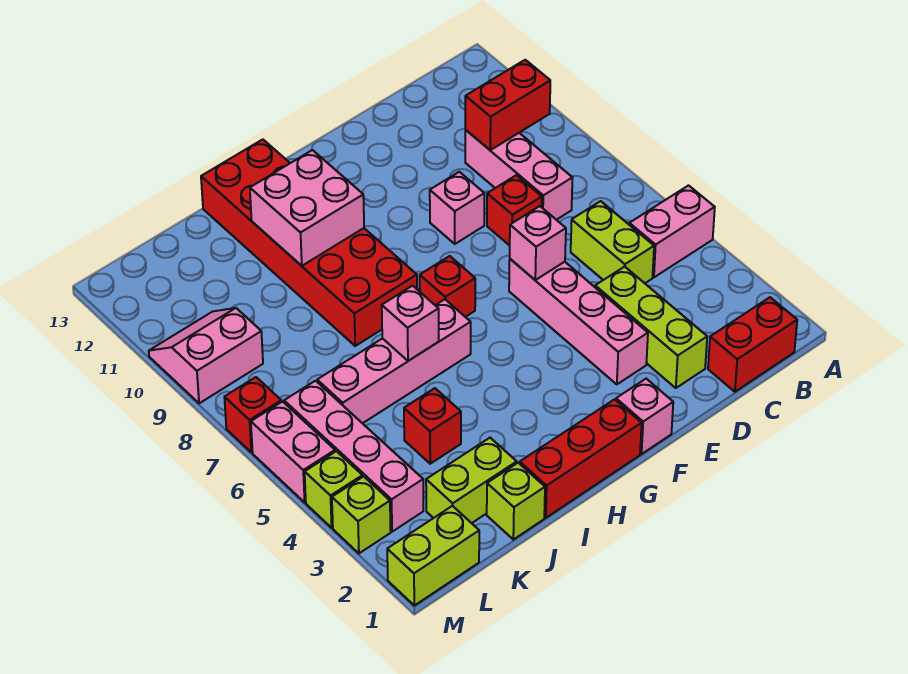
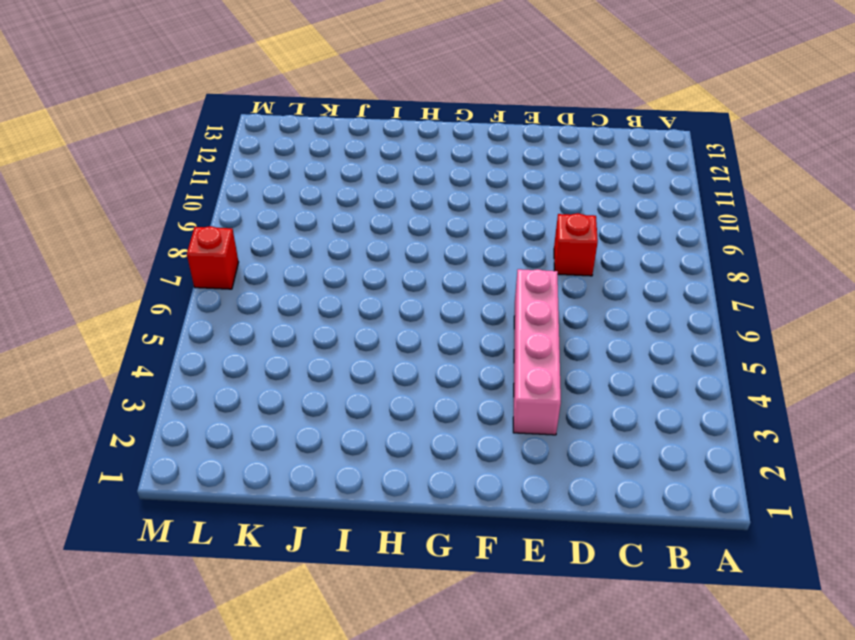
none -> pink 1x2 brick [629,185,715,277]
none -> red 1x2 brick [708,297,797,392]
none -> lime 1x2 brick [571,201,654,283]

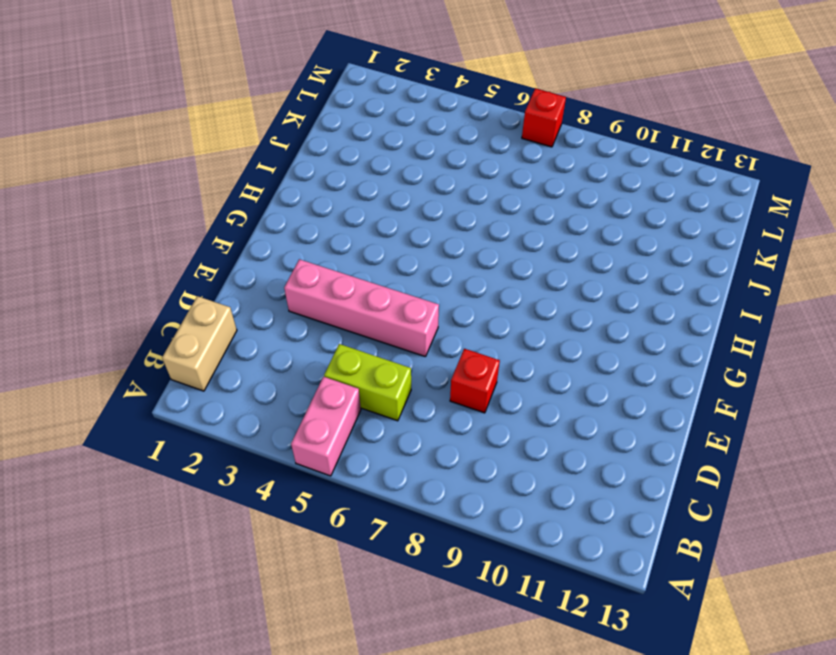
tan 1x2 brick [162,296,237,391] -> red 1x2 brick [708,297,797,392]
none -> pink 1x3 brick [465,130,572,220]
none -> lime 1x3 brick [595,267,707,388]
none -> pink 1x1 brick [430,172,484,244]

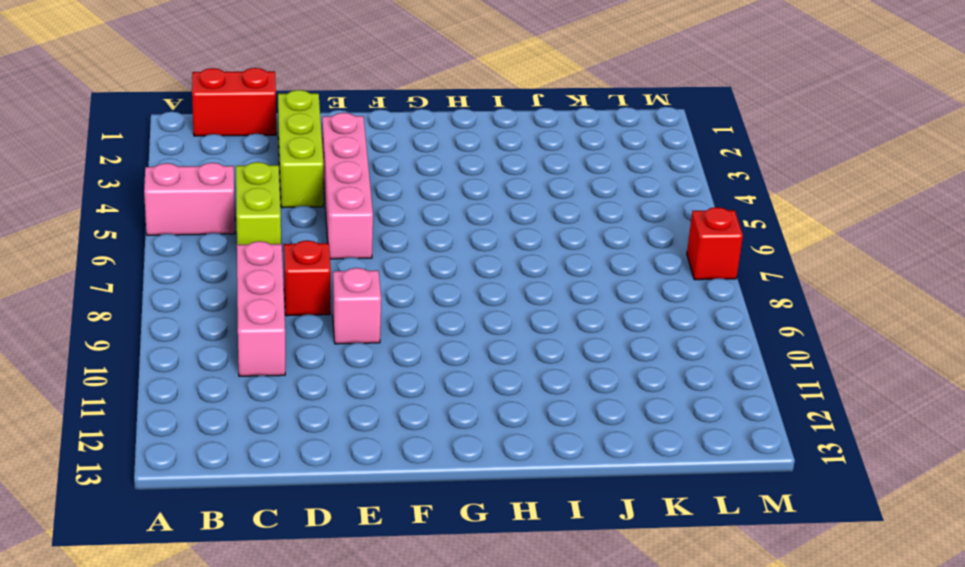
none -> pink 1x1 brick [616,379,673,454]
none -> red 1x3 brick [520,399,642,518]
none -> red 1x1 brick [420,256,475,317]

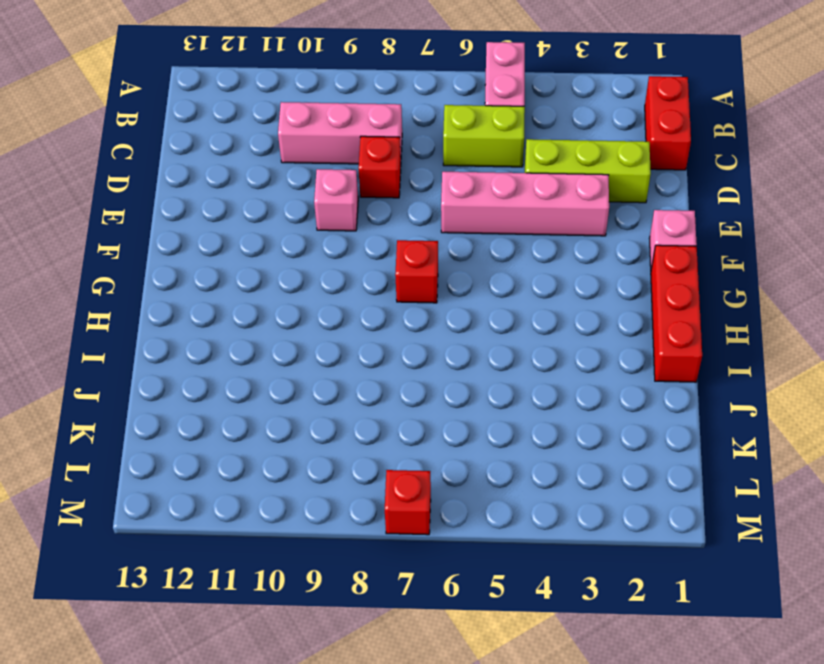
none -> pink 1x4 brick [317,299,471,423]
none -> red 2x6 brick [201,139,417,346]
none -> lime 1x1 brick [487,463,545,539]

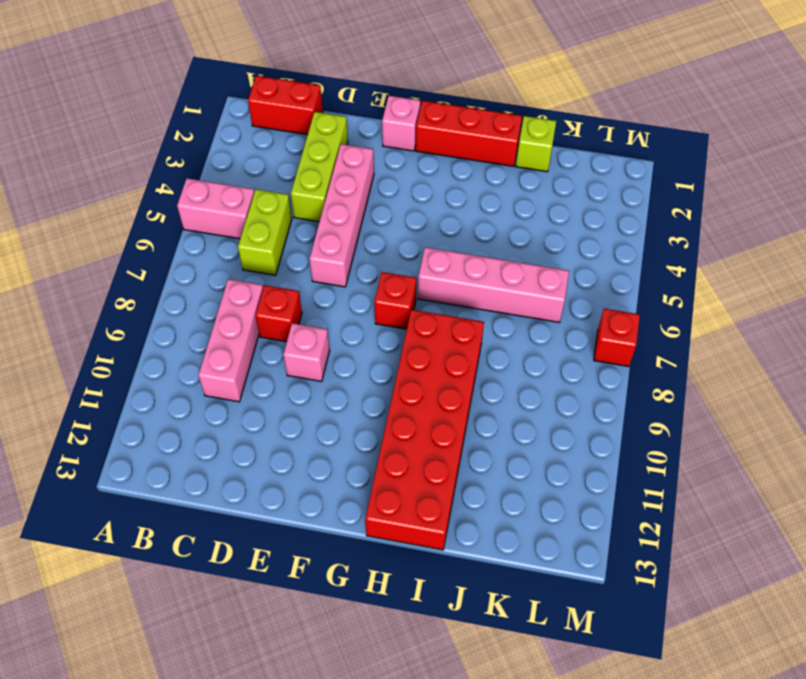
none -> lime 1x2 brick [426,438,517,523]
none -> red 1x1 brick [404,388,461,464]
none -> lime 1x2 brick [387,506,479,605]

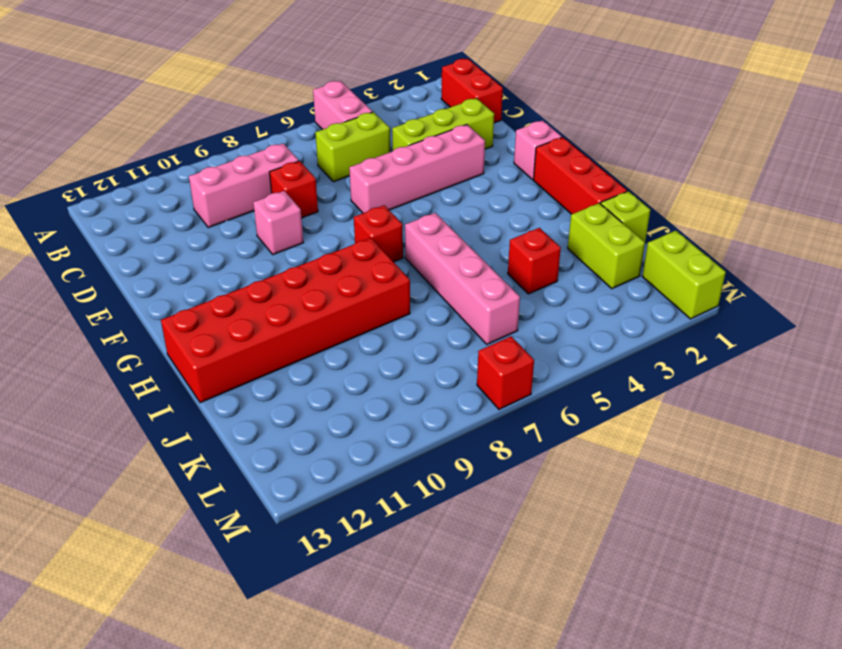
none -> pink 1x4 brick [284,381,423,532]
none -> pink 2x2 slope [149,308,263,403]
none -> lime 1x1 brick [332,476,391,553]

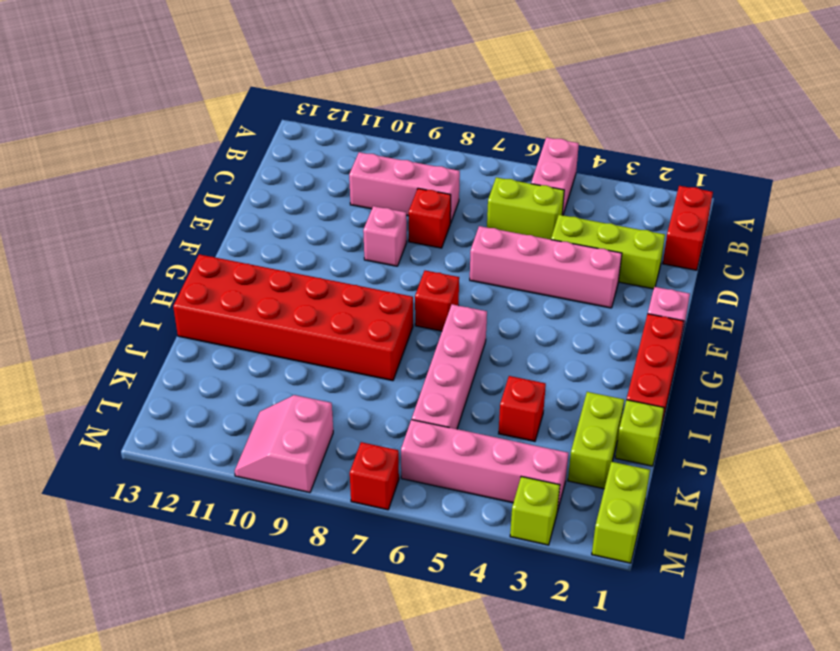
none -> lime 1x1 brick [305,451,362,528]
none -> pink 1x2 brick [251,402,335,502]
none -> red 1x2 brick [465,60,550,150]

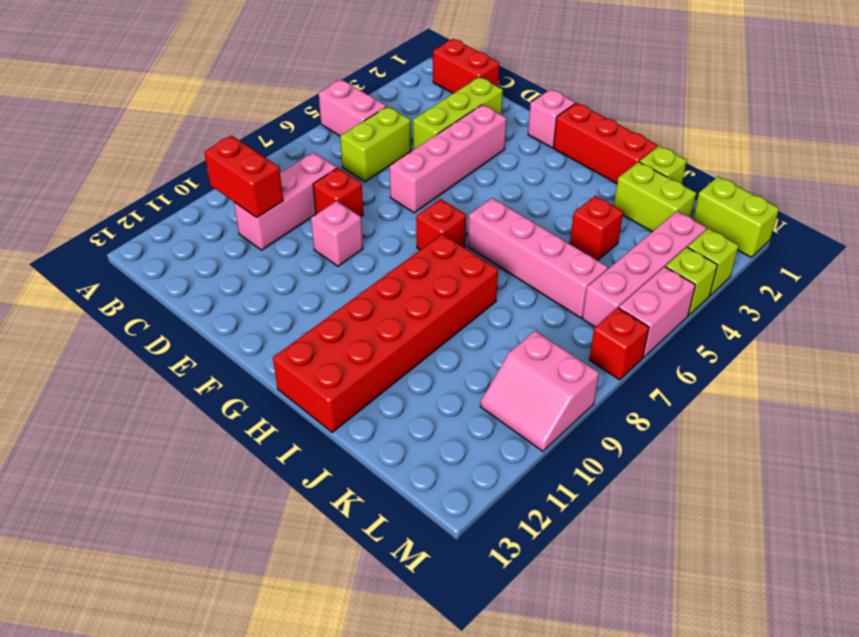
none -> pink 1x1 brick [510,206,566,280]
none -> pink 2x2 brick [250,150,364,266]
none -> pink 1x1 brick [382,286,439,361]

